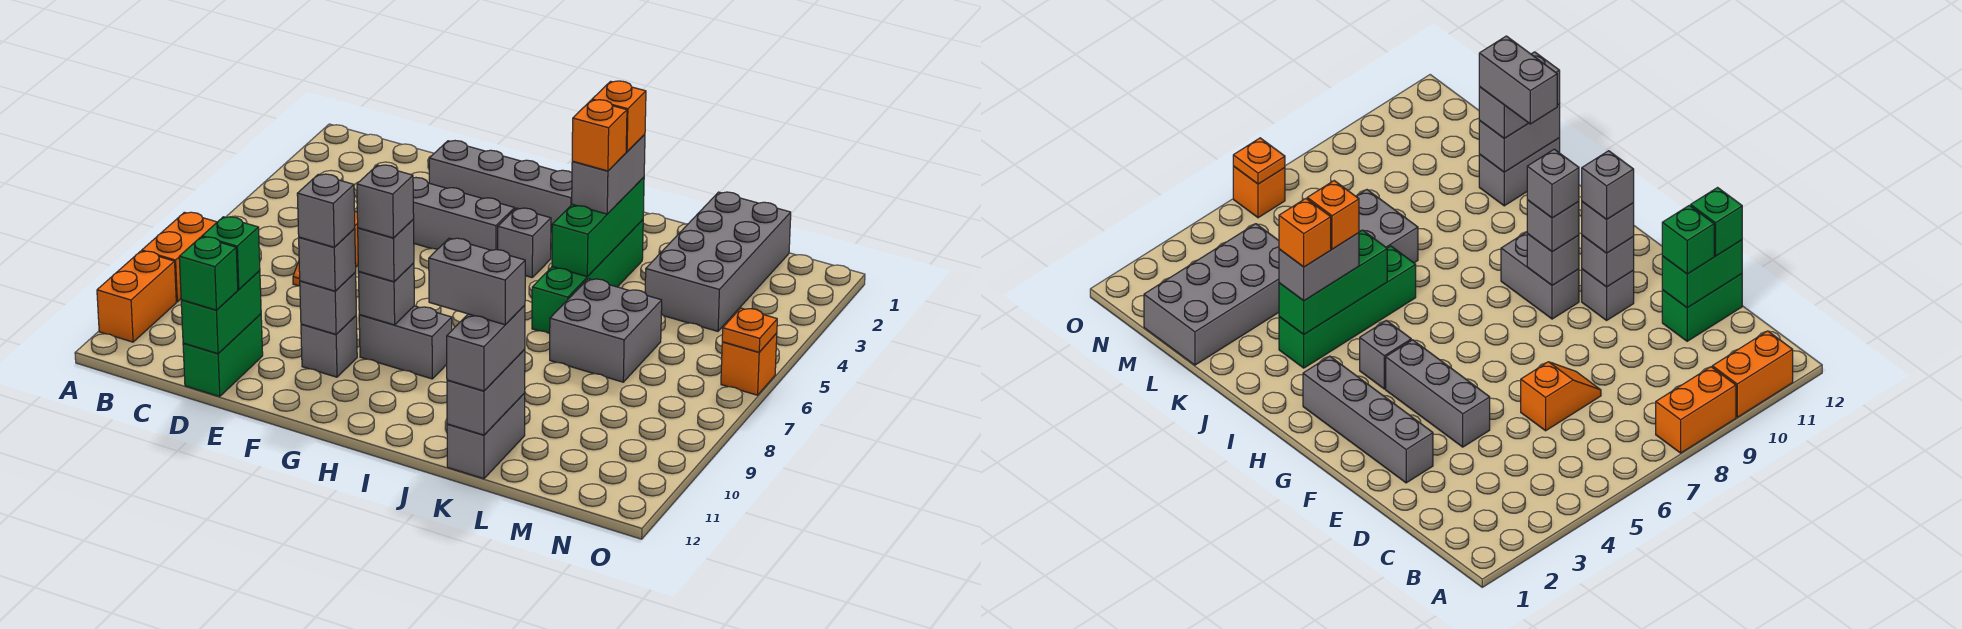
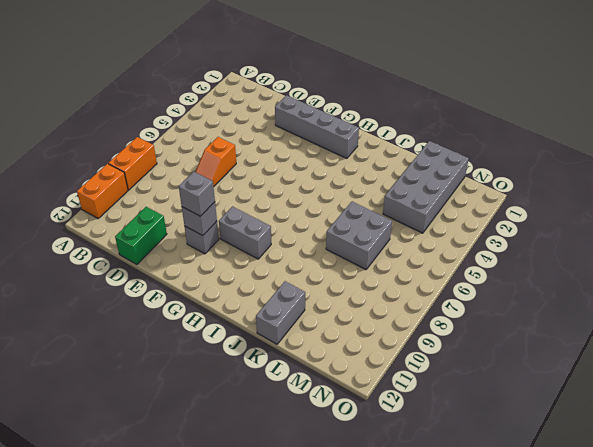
none -> grey 1x3 brick [413,178,515,250]
none -> grey 1x1 brick [498,208,551,278]
none -> green 1x4 brick [532,220,643,334]
none -> orange 1x1 brick [721,333,777,395]

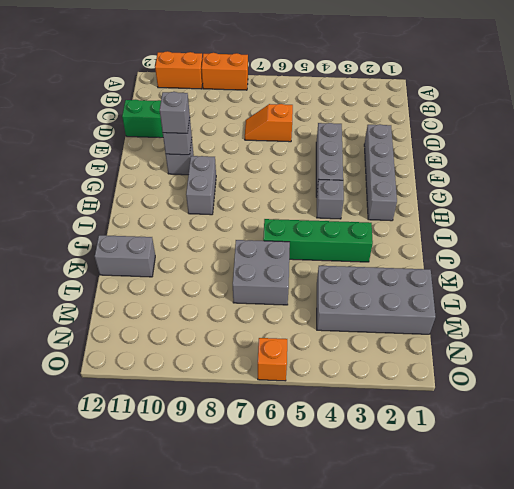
none -> green 1x2 brick [181,271,261,354]
none -> grey 1x1 brick [358,263,414,325]
none -> green 1x3 brick [552,177,644,277]
none -> grey 1x2 brick [447,349,525,435]

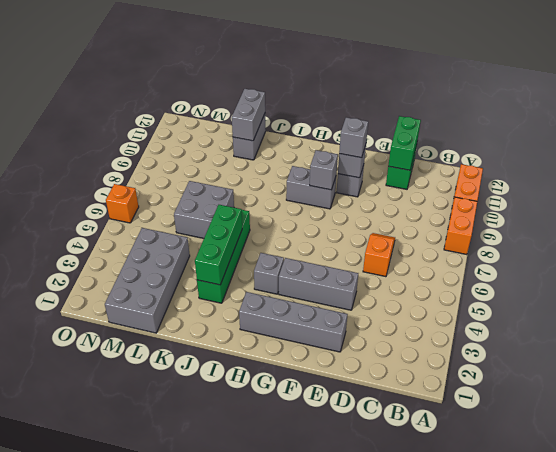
none -> orange 1x1 plate [722,308,777,352]
none -> green 1x1 brick [202,217,260,290]
none -> green 1x1 brick [179,237,238,310]
none -> grey 1x1 brick [358,220,414,282]

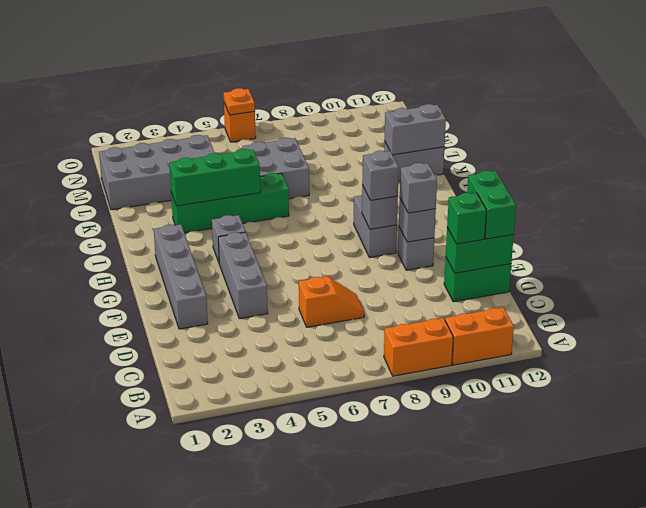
green 1x2 brick [467,171,516,239] -> green 1x1 brick [179,237,238,310]
none -> grey 1x2 brick [572,134,645,214]
none -> grey 1x2 brick [447,305,525,391]
none -> grey 1x1 brick [297,174,355,247]
none -> grey 1x1 brick [357,165,414,238]

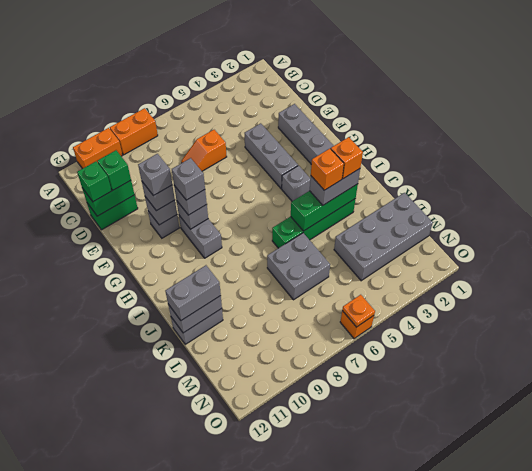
none -> grey 1x2 brick [429,238,525,325]

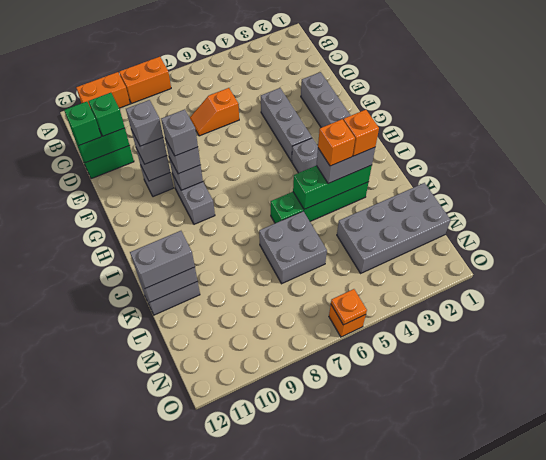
none -> grey 1x2 brick [429,238,525,325]

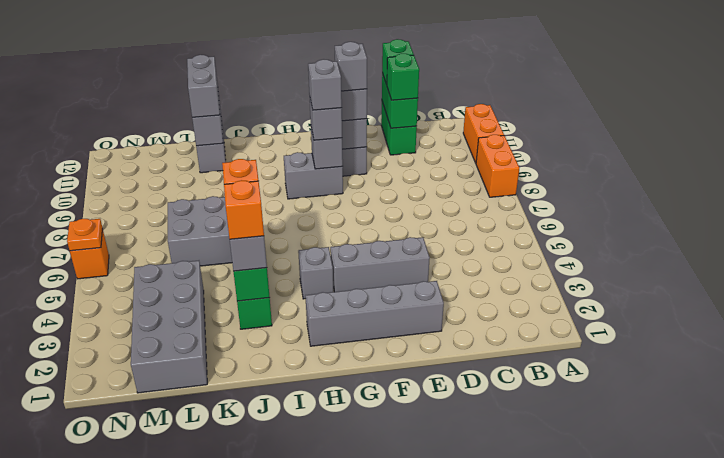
none -> orange 1x2 slope [1521,362,1601,431]
none -> grey 1x2 brick [429,238,525,325]

